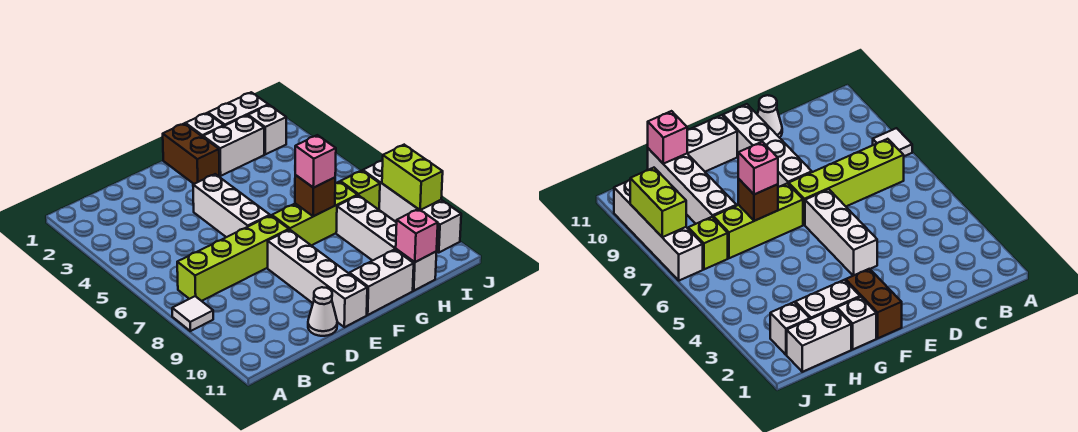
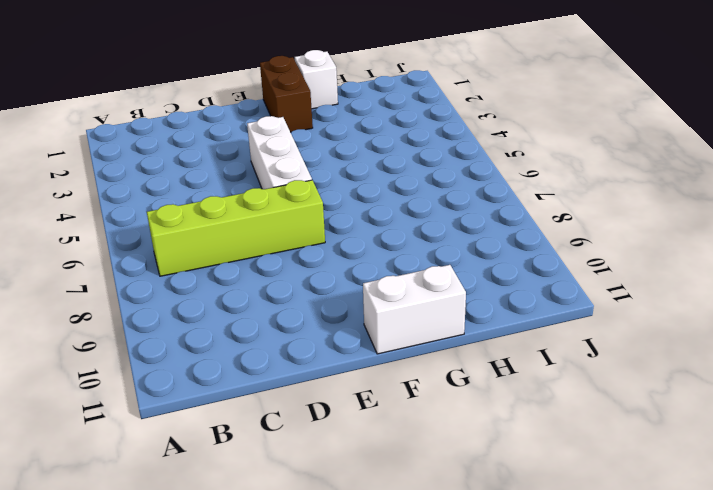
none -> white 1x1 tile [172,296,213,331]
none -> white 1x1 cone [308,287,337,336]
none -> white 1x4 brick [268,230,367,327]

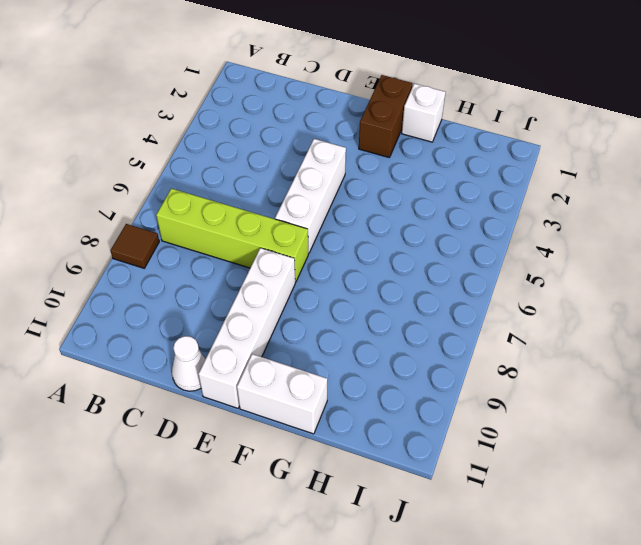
brown 1x1 tile [111,224,159,268] -> white 1x1 tile [172,296,213,331]
none -> lime 1x3 brick [272,182,358,246]
none -> white 1x2 brick [203,116,264,176]
none -> white 1x2 brick [208,92,268,126]

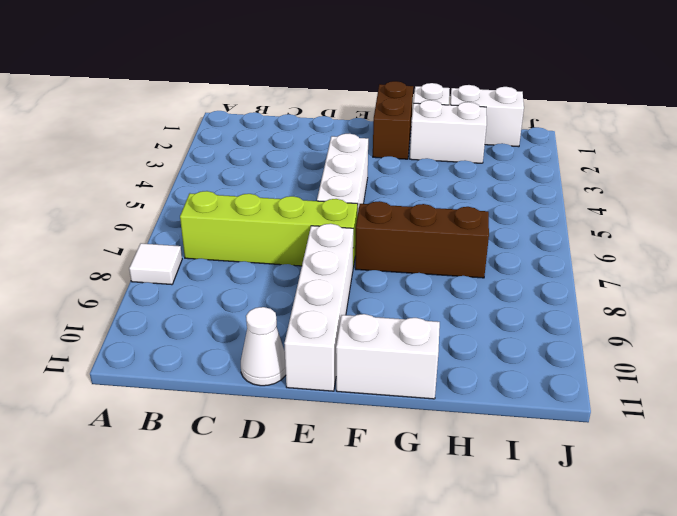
brown 1x3 brick [355,201,489,278] -> lime 1x3 brick [272,182,358,246]
none -> white 1x4 brick [336,195,437,291]
none -> white 1x1 brick [248,105,286,154]
none -> lime 1x1 brick [340,171,380,210]

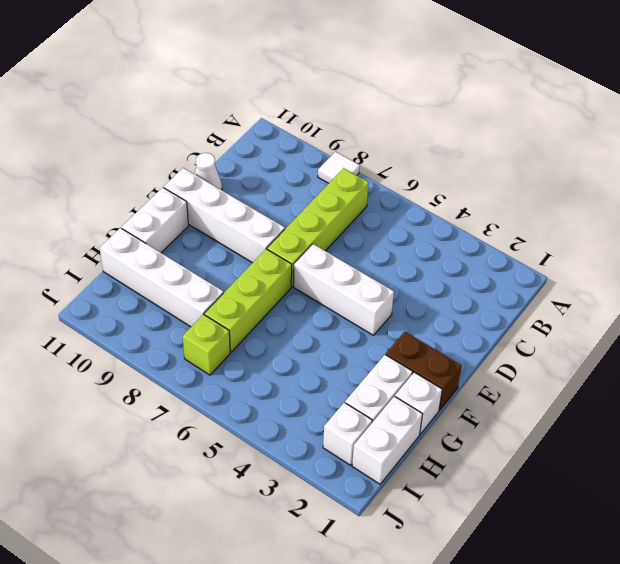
none -> white 1x4 brick [363,160,461,253]
none -> brown 1x1 brick [295,175,335,216]
none -> pink 1x1 brick [396,209,438,262]

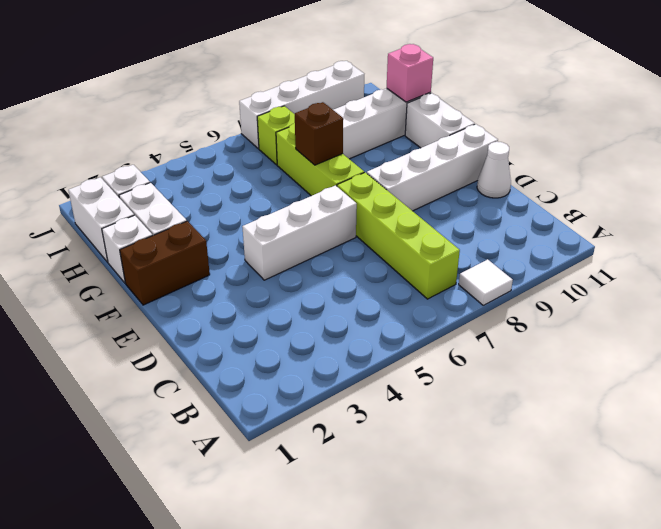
none -> lime 1x2 brick [382,145,443,210]
none -> pink 1x1 brick [295,135,336,188]

